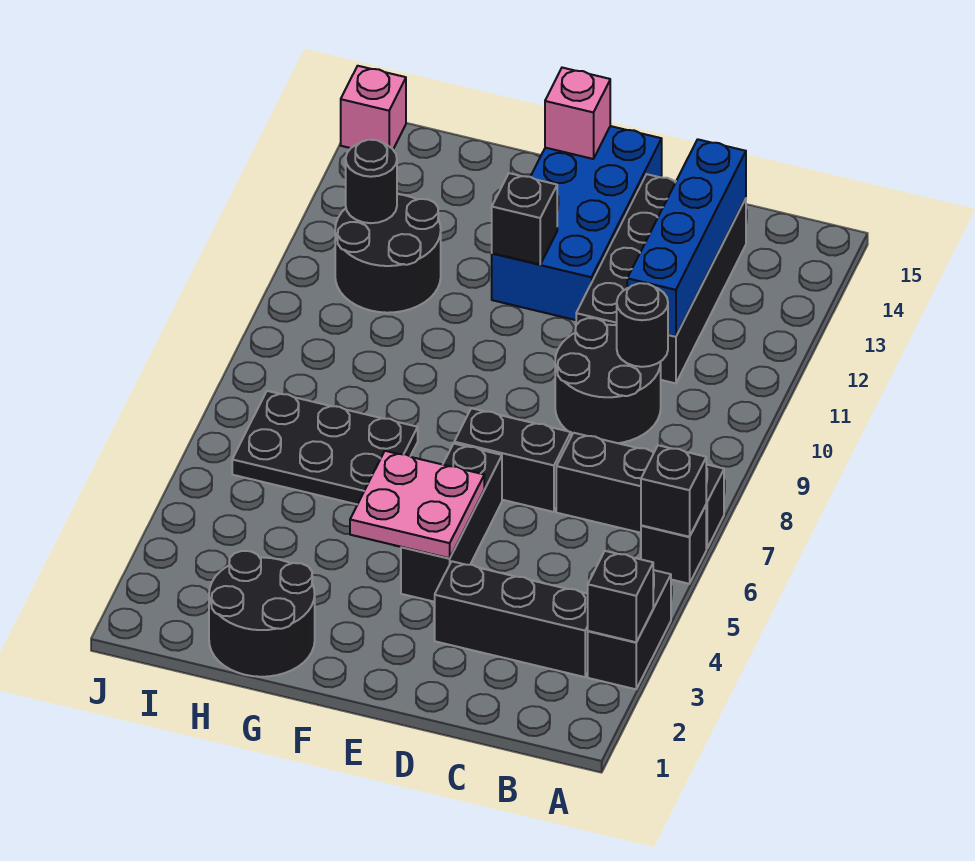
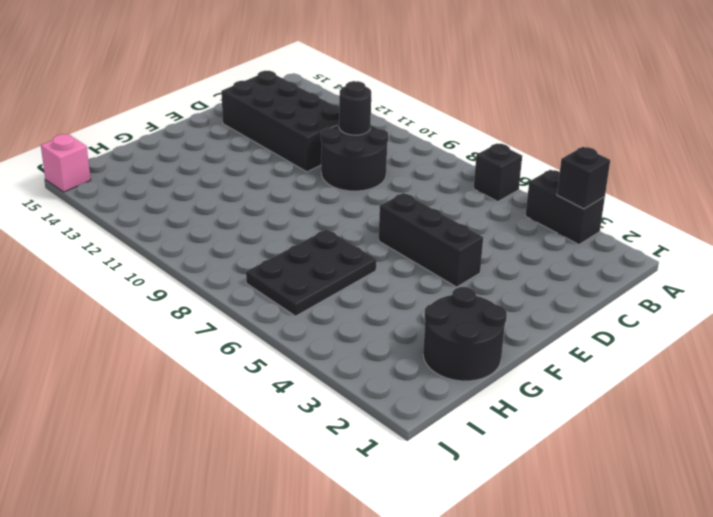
none -> black 1x3 brick [556,433,724,549]
none -> black 1x3 brick [435,561,588,677]
none -> black 1x2 brick [454,408,571,512]

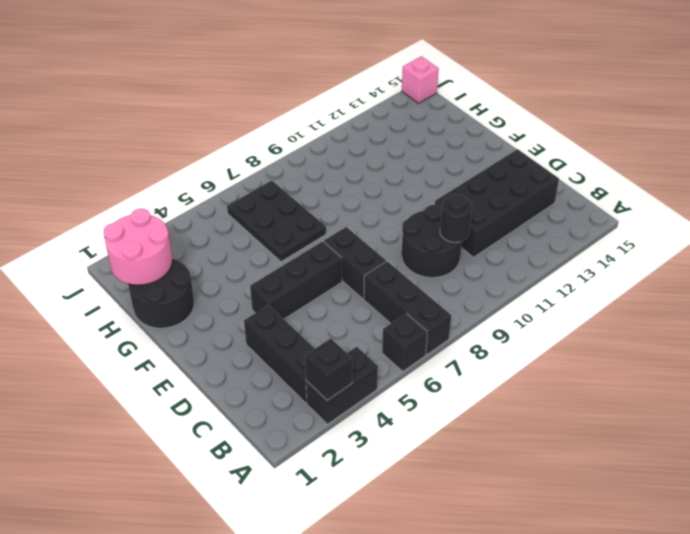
pink 2x2 round brick [104,209,172,285] -> none
none -> blue 2x4 brick [492,126,662,320]
none -> black 2x2 round brick [335,194,441,313]
none -> black 1x1 brick [641,445,706,537]

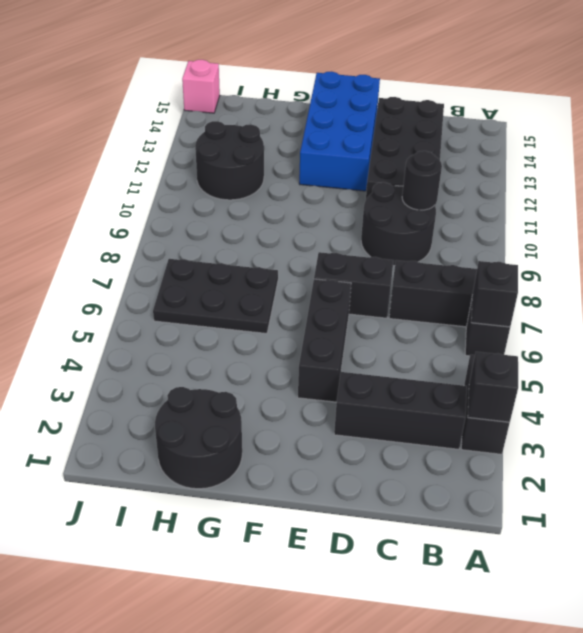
none -> blue 1x4 brick [627,139,746,336]
none -> pink 2x2 plate [350,451,484,558]
none -> black 1x1 brick [492,173,557,264]

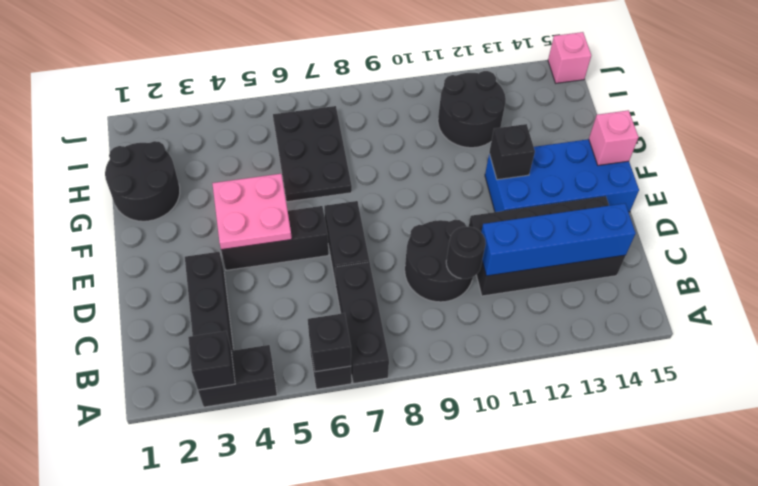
none -> black 1x1 round brick [346,140,397,223]

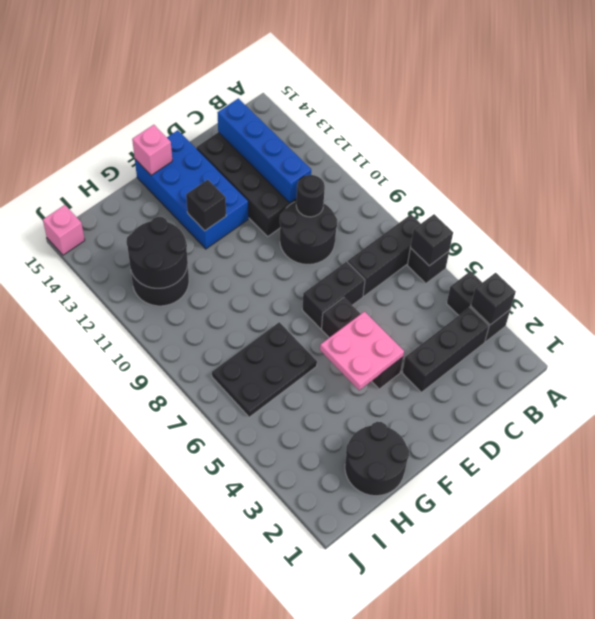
black 2x2 round brick [126,217,188,288] -> black 1x1 round brick [346,140,397,223]

